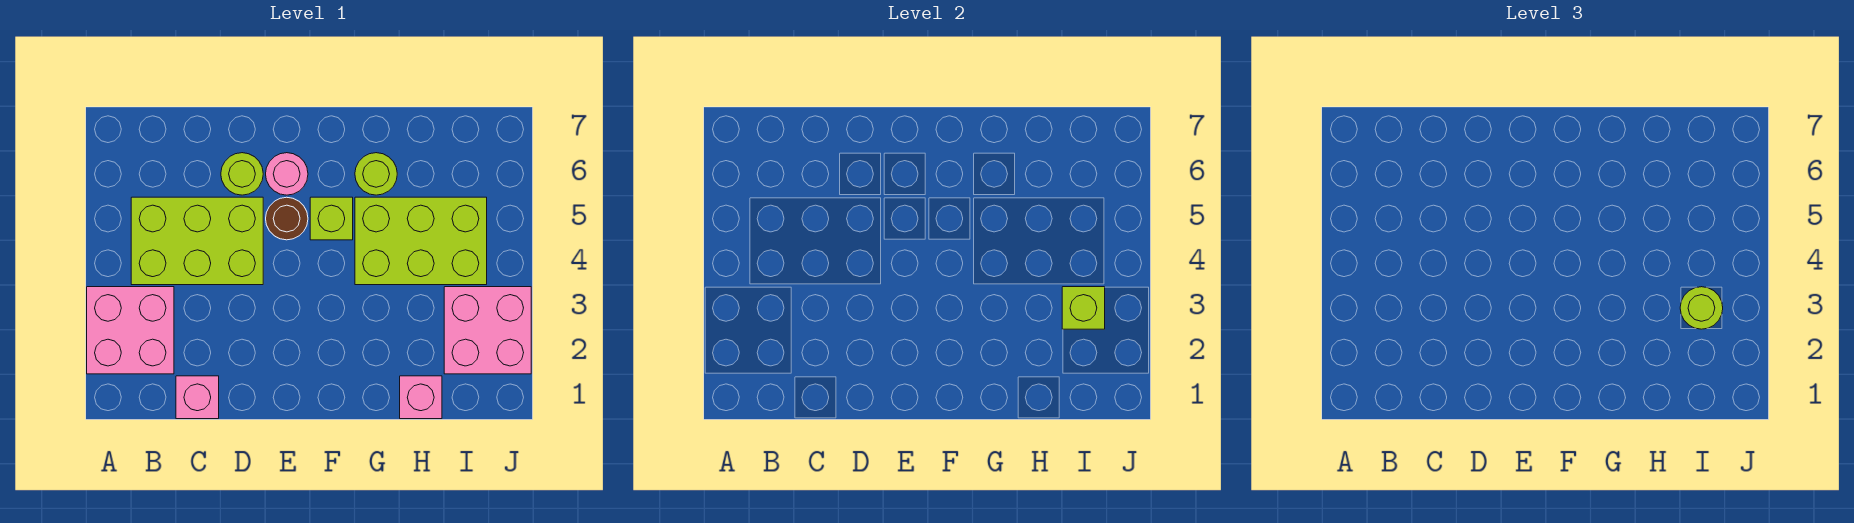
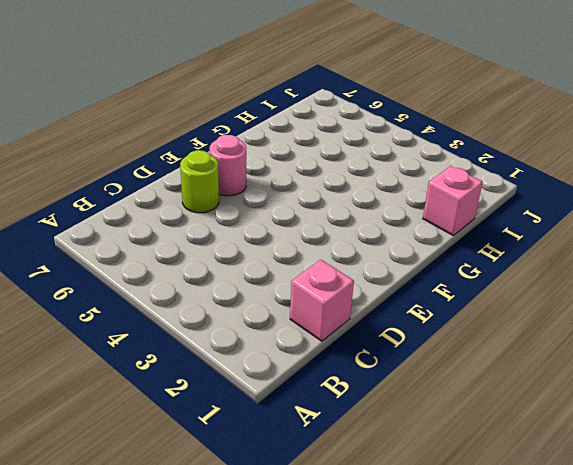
none -> pink 2x2 brick [87,287,174,374]
none -> lime 2x3 brick [131,197,263,285]
none -> brown 1x1 round brick [266,197,308,240]

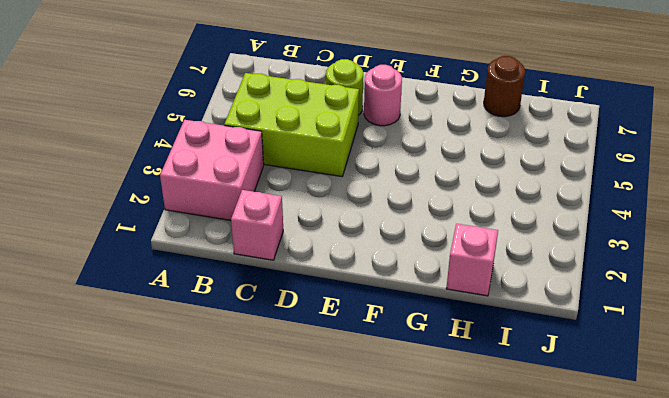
brown 1x1 round brick [484,56,525,117] -> brown 1x1 round brick moved to [266,197,308,240]
none -> lime 1x1 brick [310,197,353,240]
none -> lime 2x3 brick [355,197,487,285]
none -> lime 1x1 round brick [355,153,397,195]

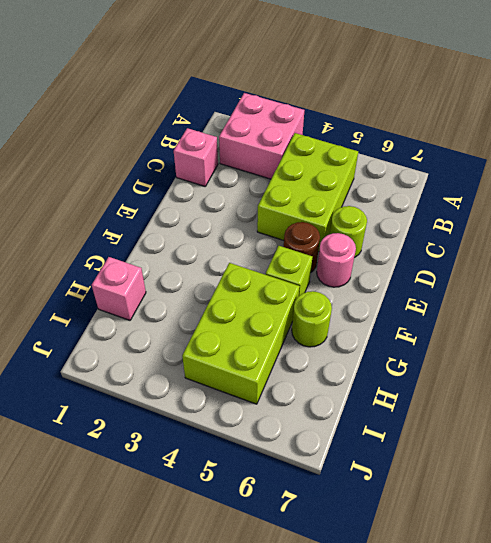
none -> pink 2x2 brick [444,287,531,374]
none -> lime 1x1 brick [1062,287,1105,329]
none -> lime 1x1 round brick [1680,287,1723,329]

